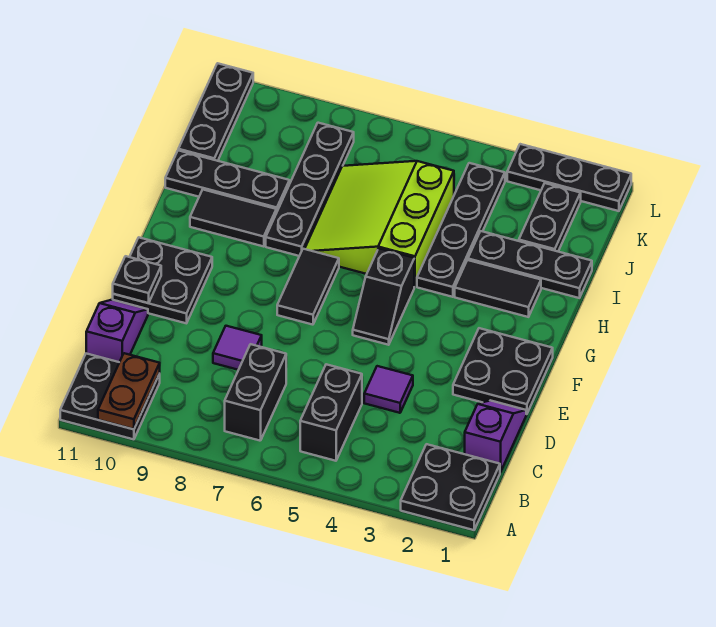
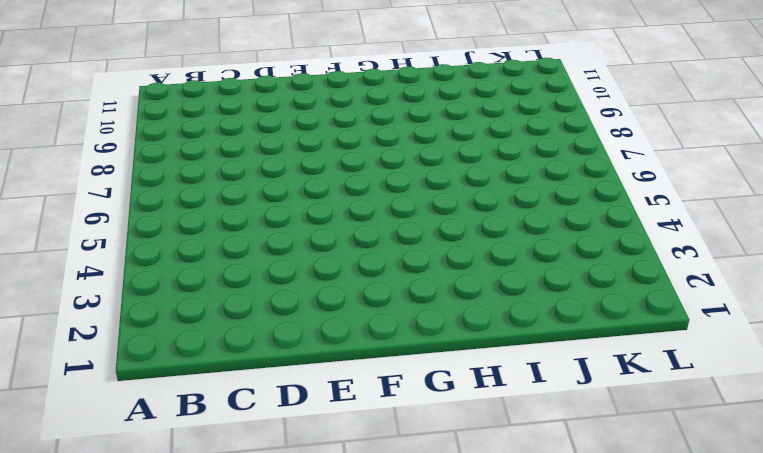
none -> black 2x2 plate [401,444,500,530]
none -> black 2x2 plate [60,354,160,439]
none -> black 1x2 brick [300,364,362,461]

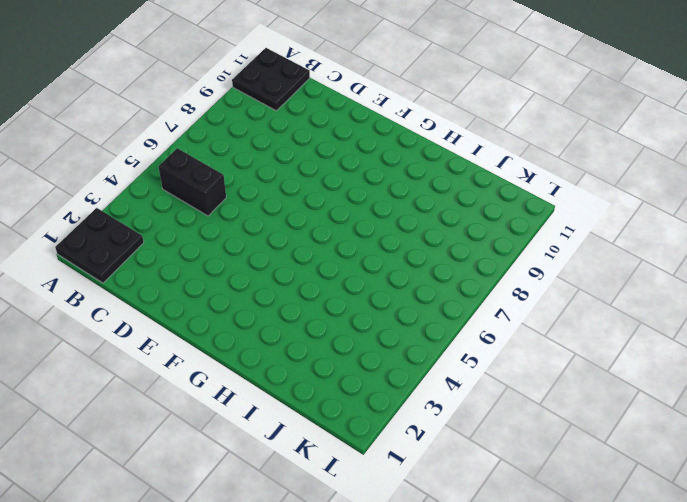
none -> black 1x2 brick [225,344,286,441]
none -> purple 1x2 slope [465,400,526,472]
none -> purple 1x2 slope [86,300,148,362]

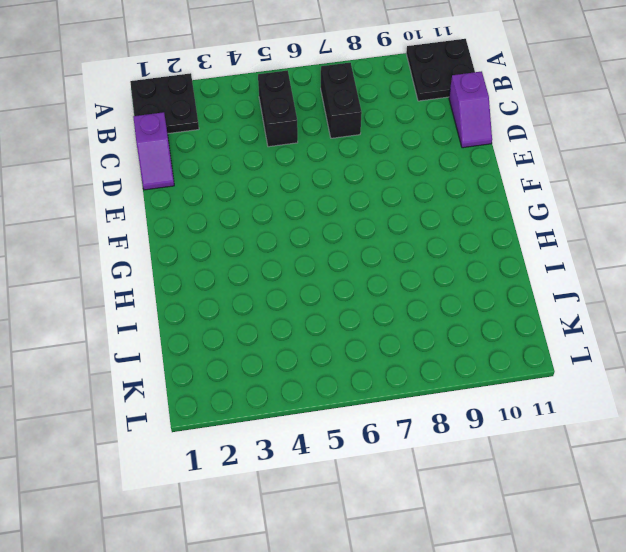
none -> purple 1x1 tile [364,366,413,413]
none -> purple 1x1 tile [213,326,262,370]
none -> black 2x2 plate [453,328,553,414]

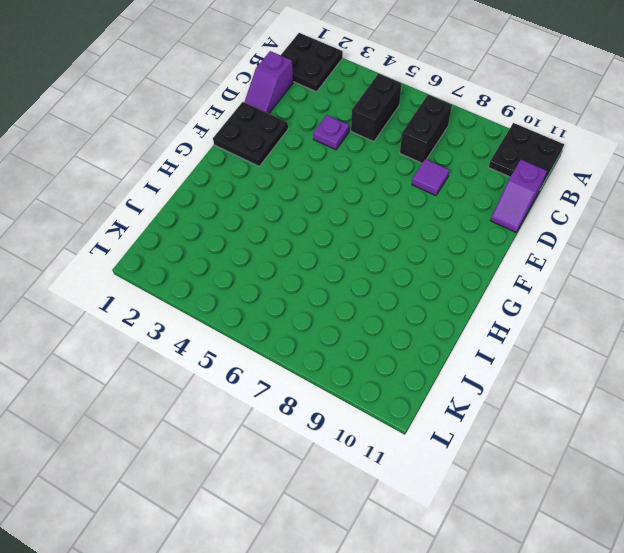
purple 1x1 plate [313,115,349,150] -> purple 1x1 tile [364,366,413,413]
none -> black 2x2 plate [113,238,212,323]
none -> black 1x2 slope [353,248,414,345]
none -> black 1x2 tile [277,249,339,325]

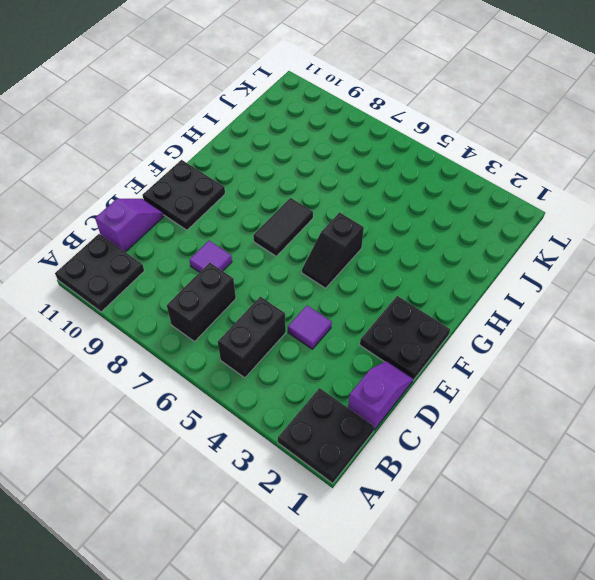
none -> black 1x2 tile [455,260,541,317]
none -> black 1x4 plate [417,163,505,297]
none -> lime 3x3 slope [305,161,454,287]

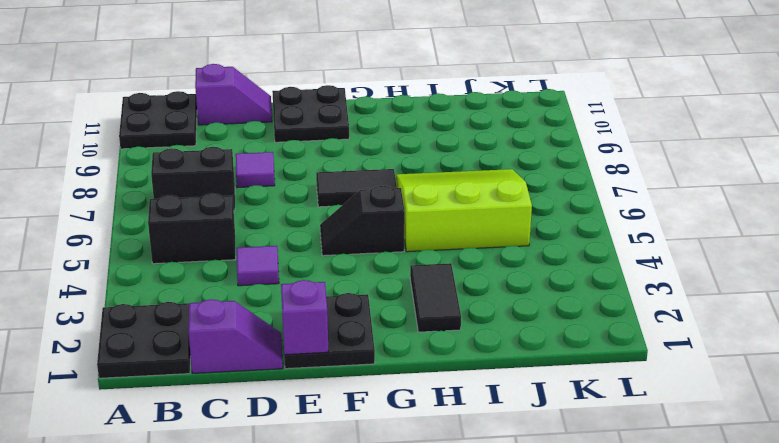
purple 1x1 brick [281,280,328,355] -> none
none -> black 1x4 plate [417,163,505,297]
none -> black 1x4 plate [266,123,354,256]
none -> black 1x2 tile [190,190,276,247]

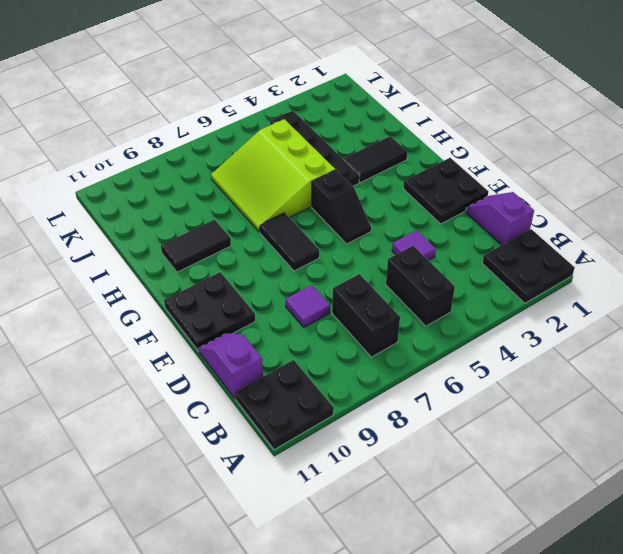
none -> black 1x4 plate [266,123,354,256]
none -> black 1x3 plate [468,231,592,298]
none -> black 1x3 plate [165,150,289,213]

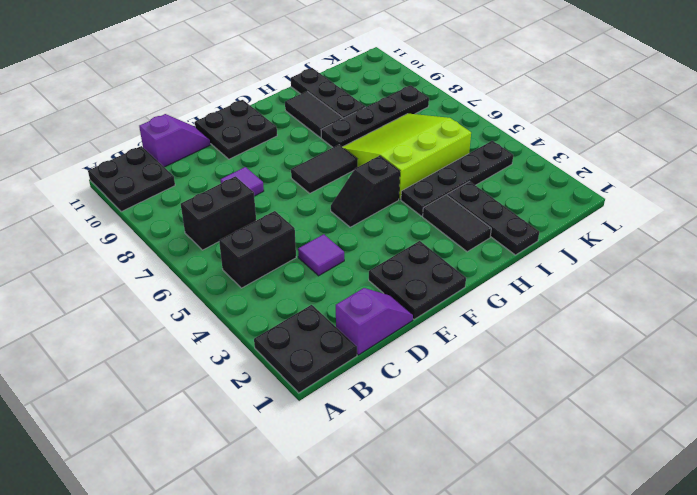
none -> black 1x2 plate [519,183,581,251]
none -> black 1x3 plate [178,63,253,161]
none -> black 1x3 plate [507,144,631,211]

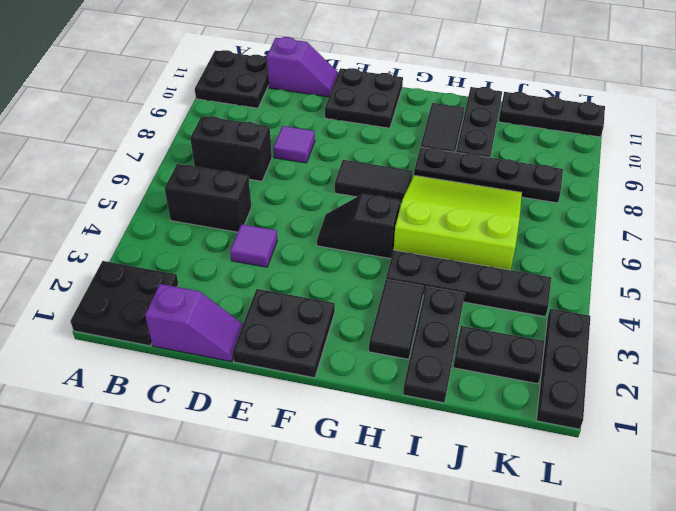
none -> brown 1x2 plate [98,353,160,429]
none -> black 1x1 plate [113,256,161,303]

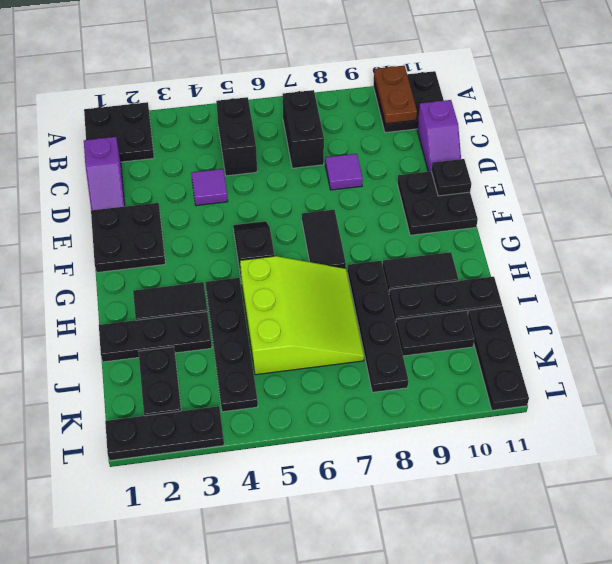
black 1x2 plate [396,310,474,356] -> none

